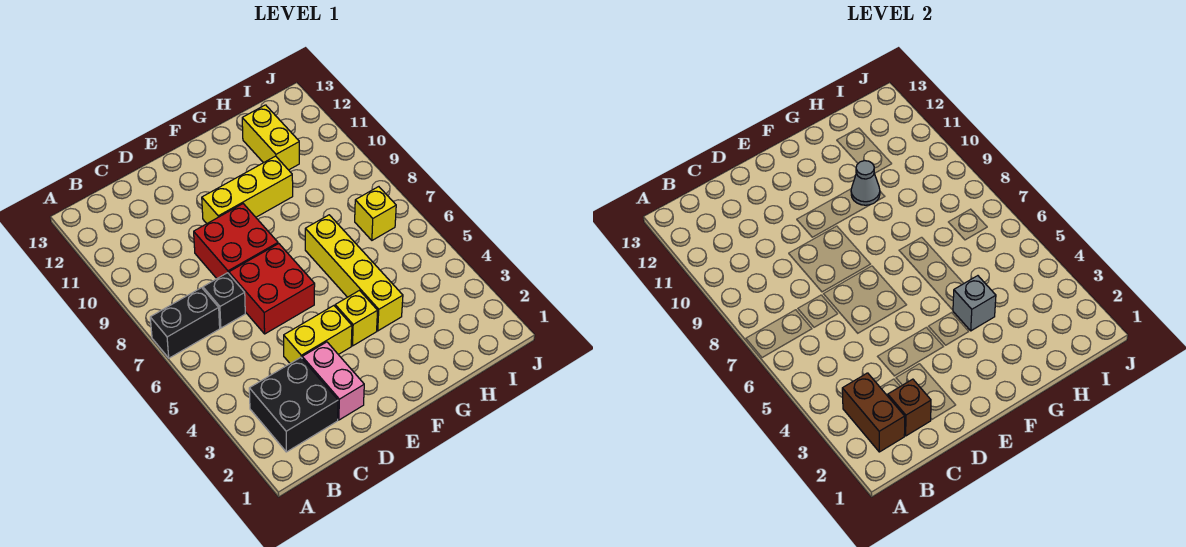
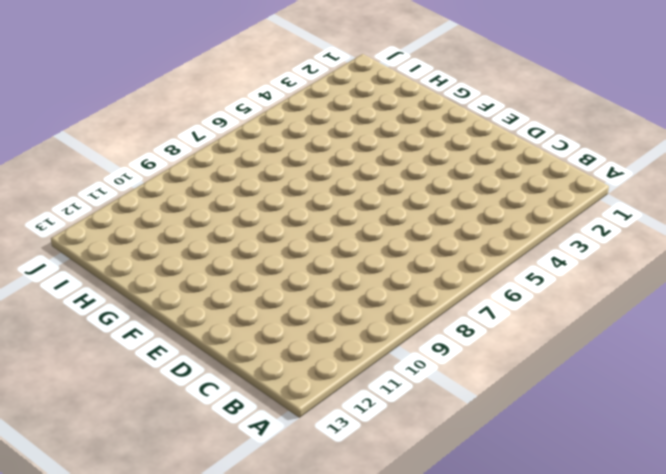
none -> black 1x2 brick [150,288,220,358]
none -> black 2x2 brick [249,357,338,452]
none -> black 1x1 brick [203,273,245,328]

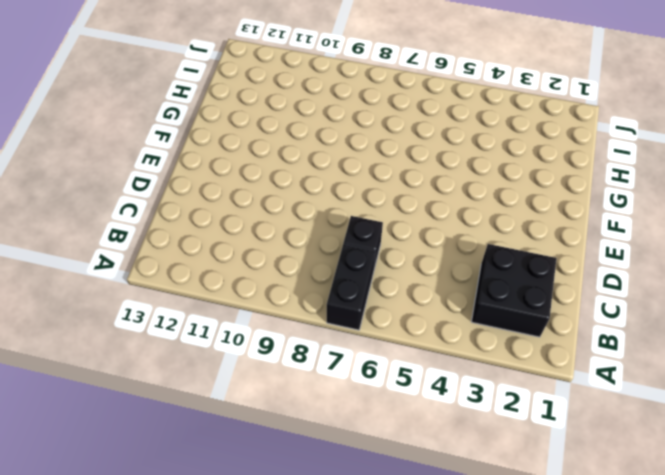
none -> pink 1x2 brick [302,342,364,420]
none -> yellow 1x2 brick [284,306,352,363]
none -> red 2x2 brick [229,244,315,334]

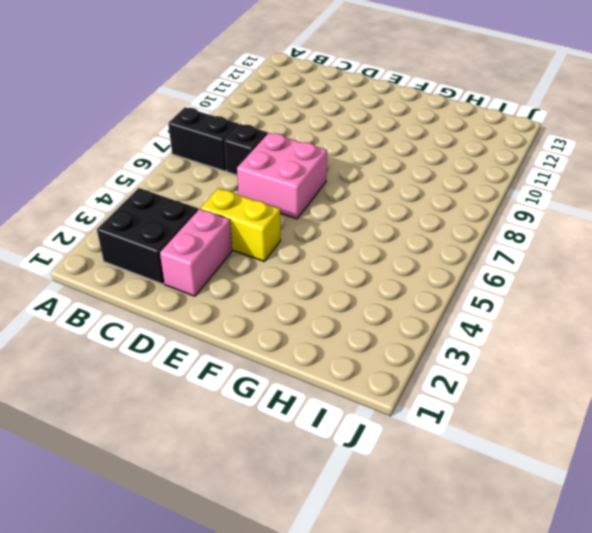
pink 2x2 brick [237,133,327,219] -> red 2x2 brick [229,244,315,334]
none -> red 2x2 brick [194,204,278,278]
none -> yellow 1x3 brick [202,156,293,224]
none -> yellow 1x1 brick [335,291,378,346]

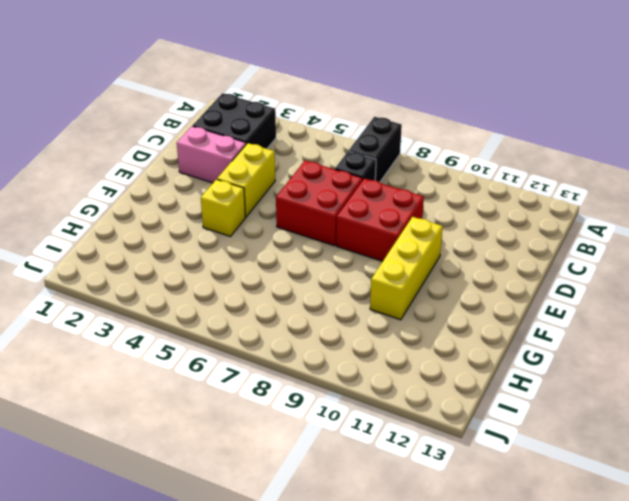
none -> yellow 1x4 brick [305,215,403,331]
none -> yellow 1x2 brick [242,105,299,170]
none -> yellow 1x1 brick [355,187,396,240]

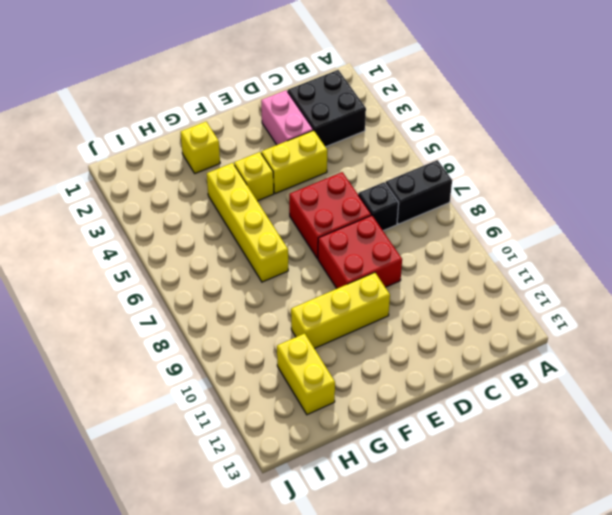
yellow 1x1 brick [181,122,220,173] -> yellow 1x1 brick moved to [355,187,396,240]
none -> brown 1x2 brick [842,373,905,452]
none -> brown 1x1 brick [888,379,931,436]
none -> grey 1x1 brick [953,276,996,331]

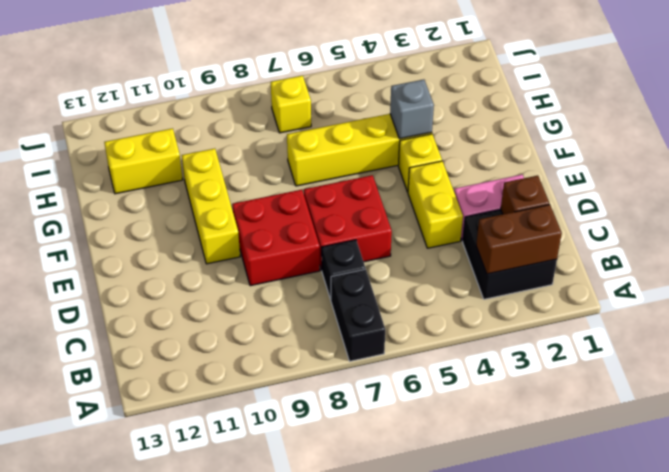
none -> grey 1x1 cone [851,161,880,205]

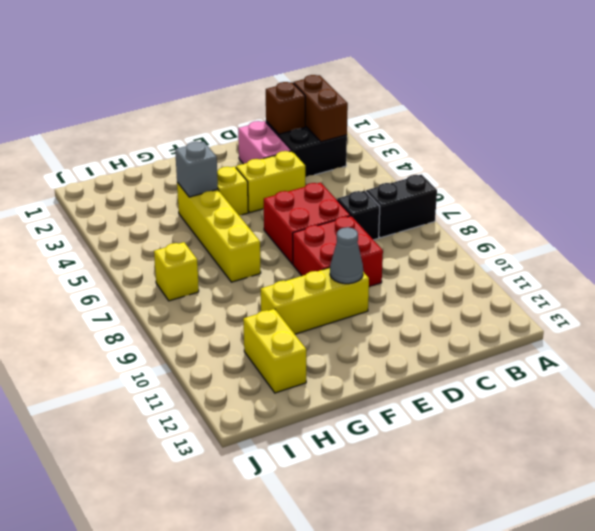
grey 1x1 cone [330,227,363,284] -> grey 1x1 cone moved to [851,161,880,205]

